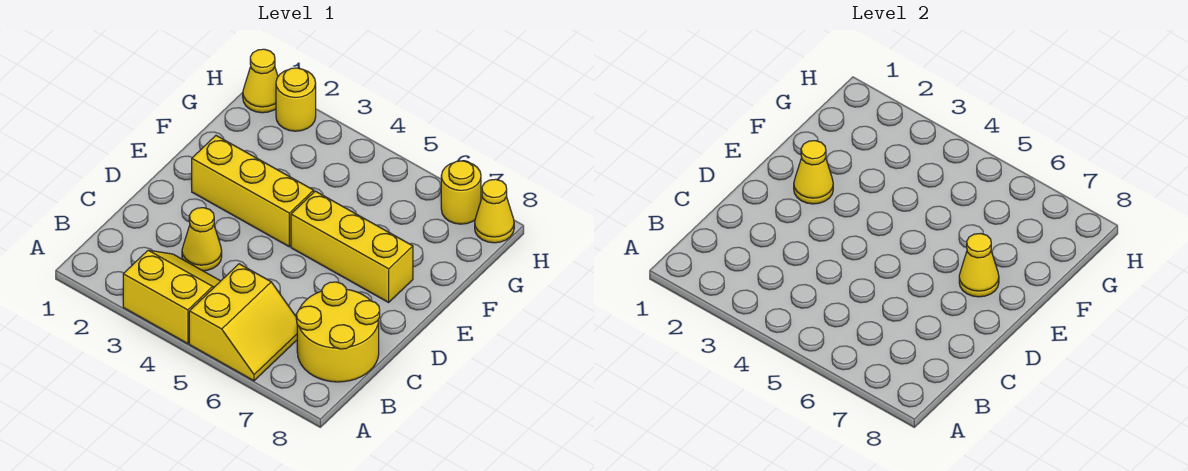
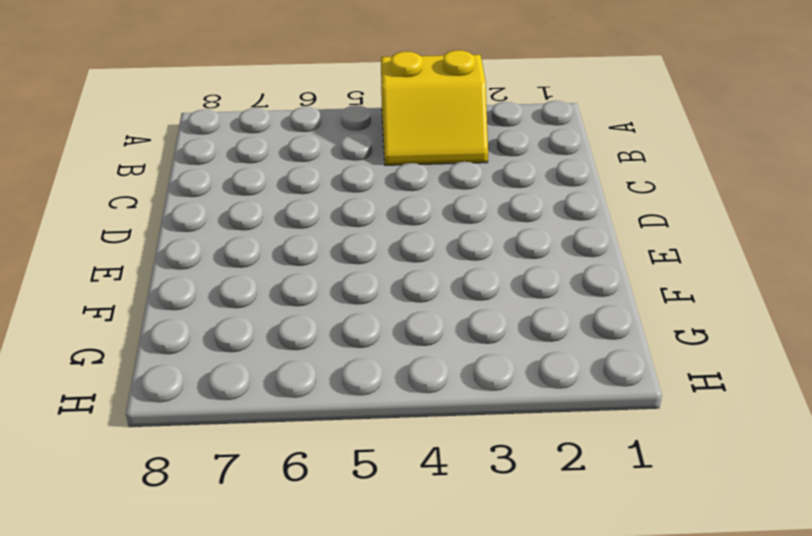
none -> yellow 2x2 slope [189,264,297,381]
none -> yellow 2x2 round brick [296,282,380,382]
none -> yellow 1x1 cone [182,208,222,271]

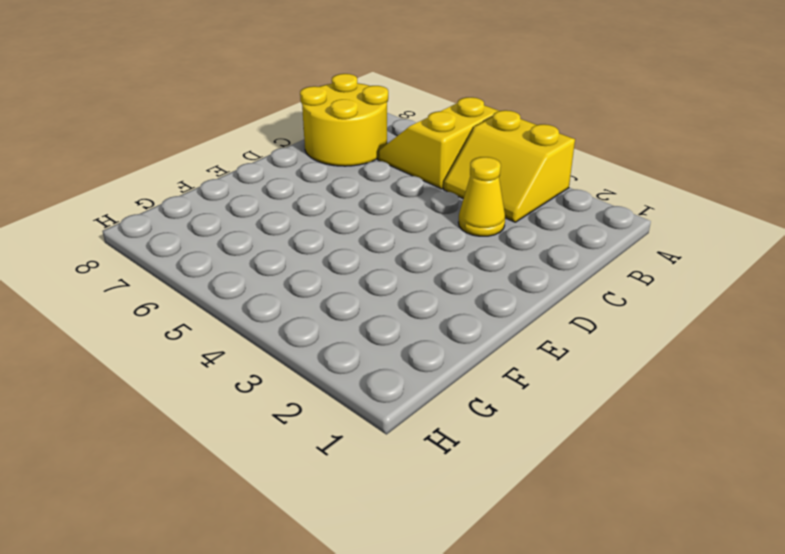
none -> yellow 1x3 brick [192,136,314,247]
none -> yellow 1x3 brick [291,191,413,302]
none -> yellow 1x1 cone [243,49,278,113]

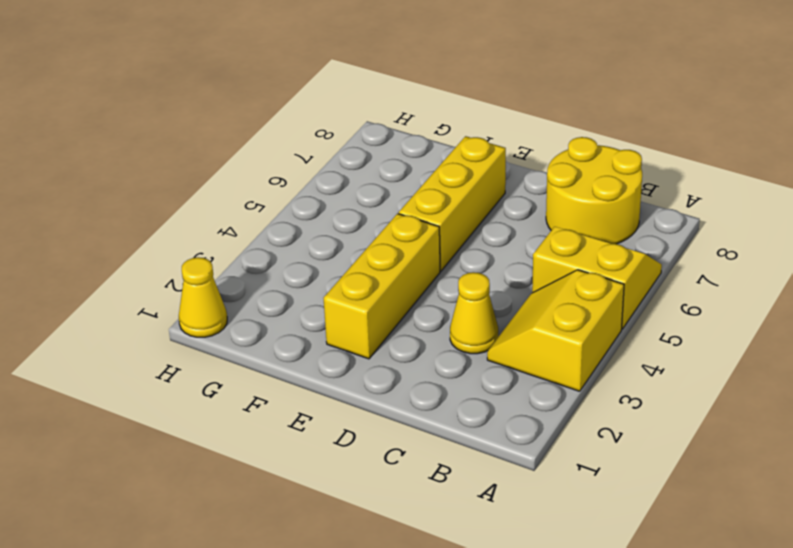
none -> yellow 1x1 round brick [276,68,316,131]
none -> yellow 1x1 round brick [441,161,481,224]
none -> yellow 1x1 cone [475,179,514,243]

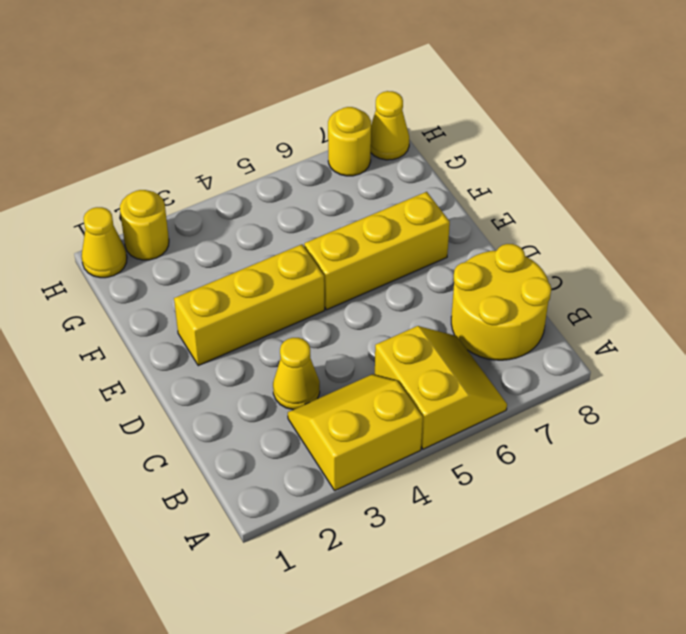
none -> yellow 1x1 cone [794,141,833,204]
none -> yellow 1x1 cone [959,234,999,297]

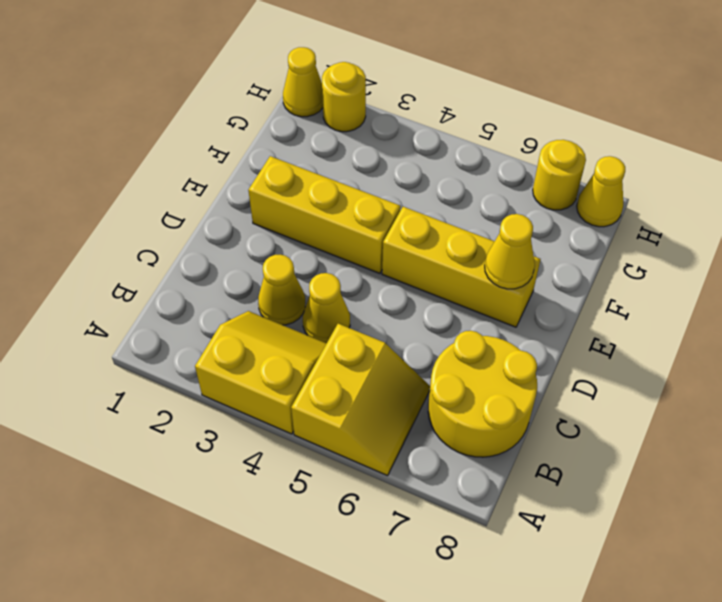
yellow 1x1 cone [303,273,350,343] -> yellow 1x1 cone moved to [794,141,833,204]

